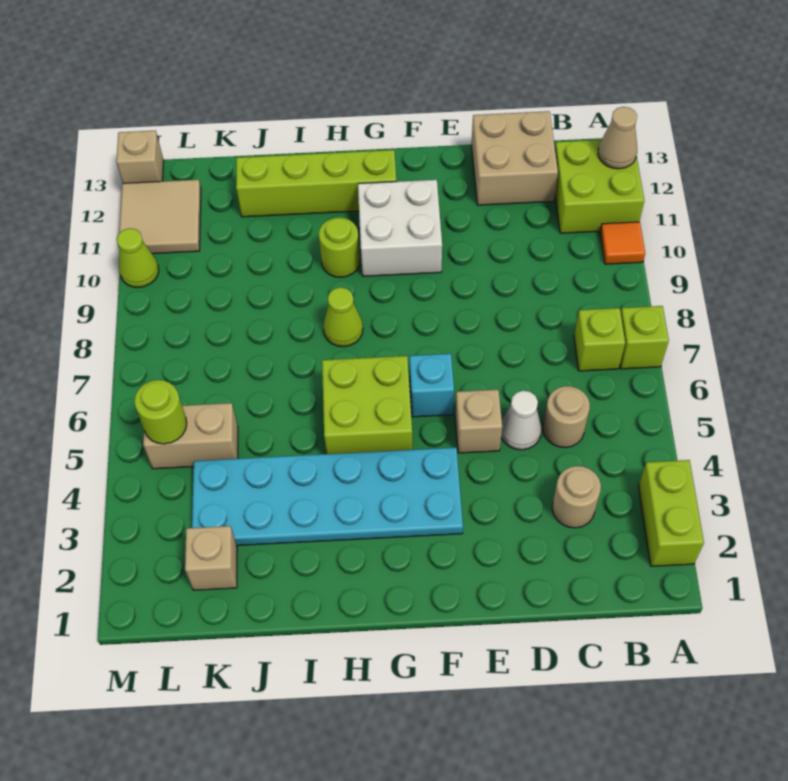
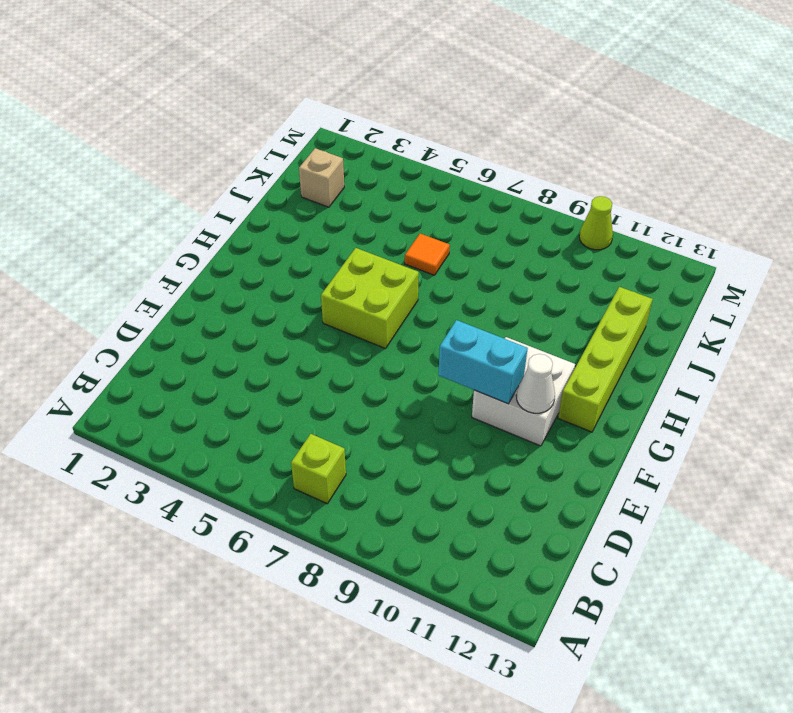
cyan 1x2 brick [438,320,528,404] -> none
white 1x1 cone [516,354,555,413] -> white 1x1 cone moved to [501,391,542,450]
orange 1x1 tile [405,234,450,275] -> orange 1x1 tile moved to [600,222,645,264]
none -> lime 1x2 brick [638,460,704,566]
none -> lime 1x1 brick [620,306,669,369]
none -> lime 2x2 brick [555,140,644,233]

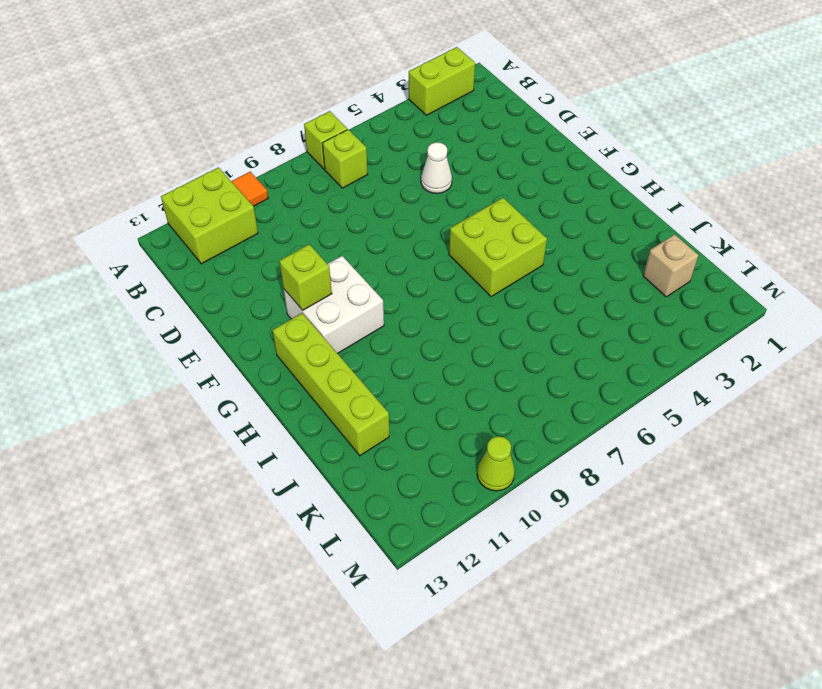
lime 1x1 brick [279,244,332,310] -> none
none -> tan 1x1 round brick [552,466,601,528]
none -> tan 1x1 round brick [543,386,590,448]
none -> tan 2x2 brick [471,111,558,205]

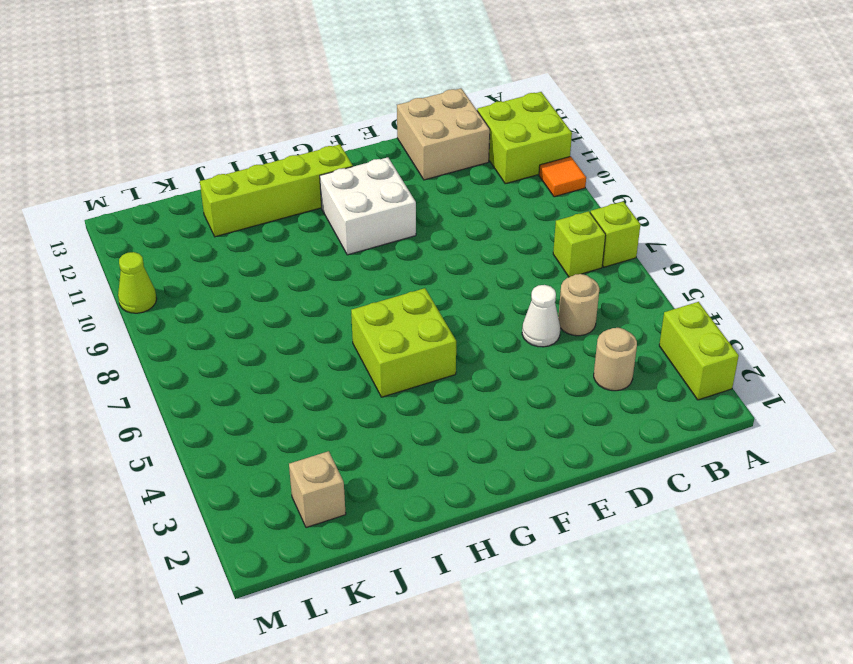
none -> tan 1x1 brick [455,390,502,453]
none -> cyan 2x6 plate [192,447,463,545]
none -> cyan 1x1 brick [410,354,454,417]

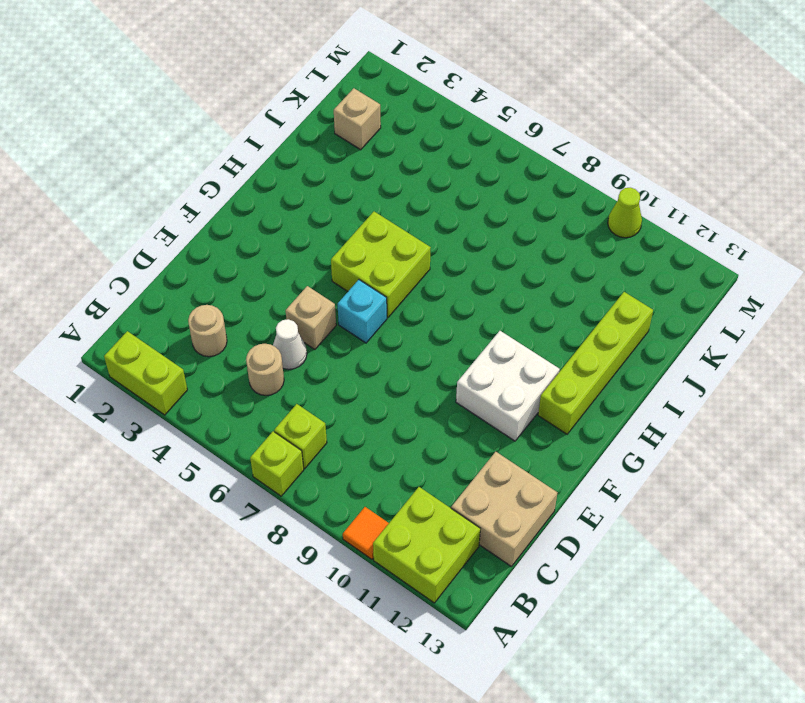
none -> cyan 2x6 plate [192,447,463,545]
none -> lime 1x1 cone [323,287,363,347]
none -> lime 1x1 round brick [319,217,360,277]

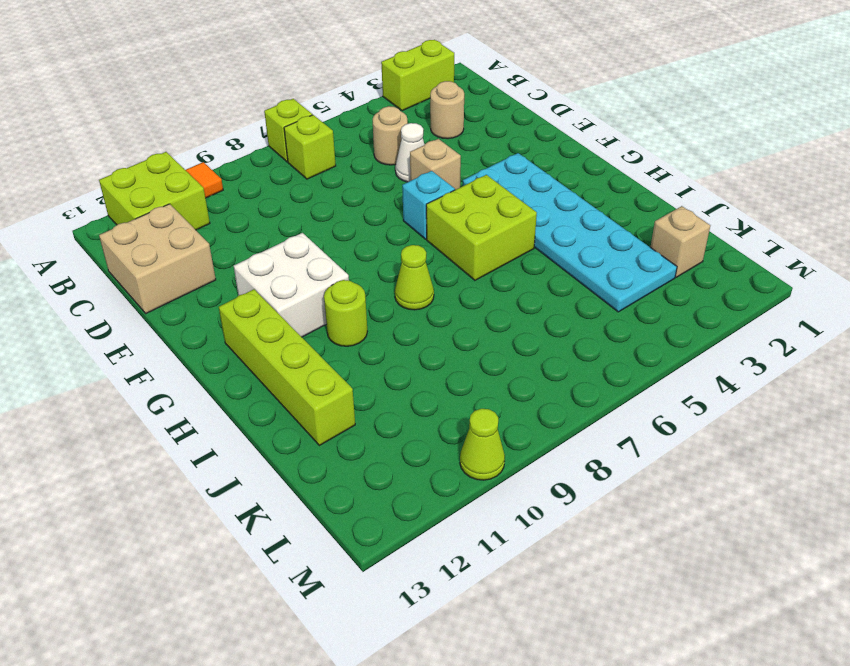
none -> tan 1x2 brick [143,403,238,469]
none -> tan 2x2 tile [119,180,201,254]
none -> tan 1x1 brick [116,130,164,183]

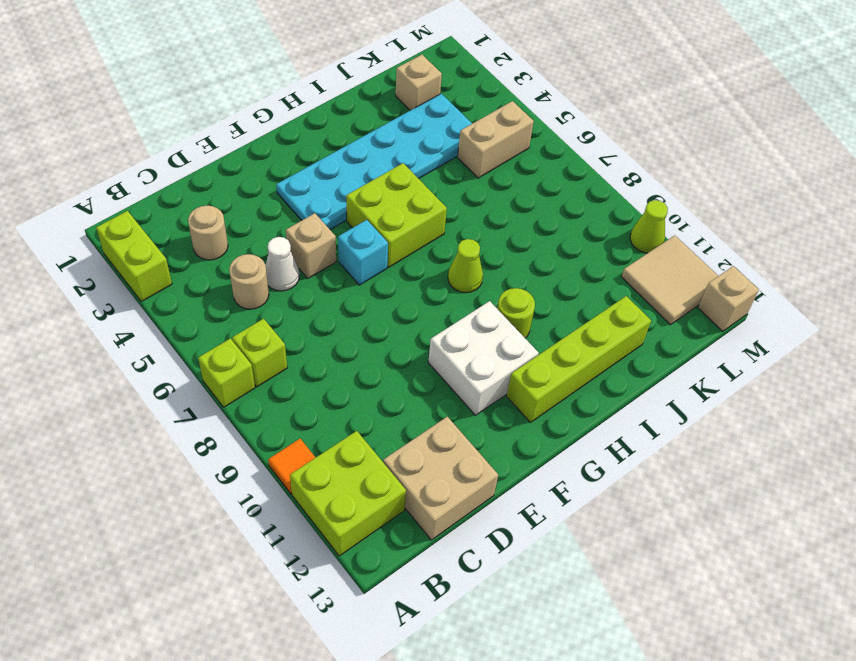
none -> tan 1x1 cone [598,107,637,169]
none -> lime 1x1 round brick [134,380,187,444]

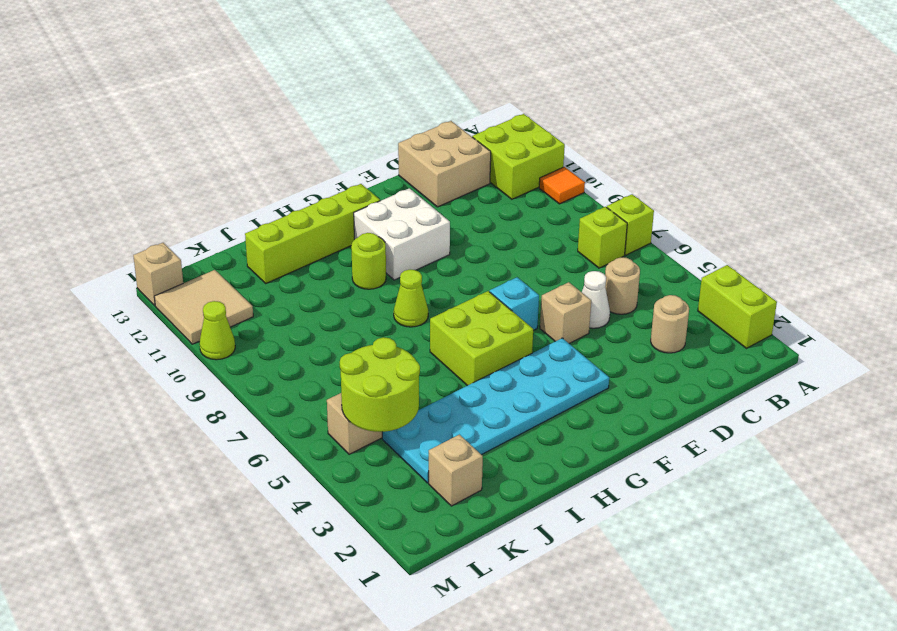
lime 2x2 round brick [340,337,420,432] -> lime 1x1 round brick [134,380,187,444]
none -> tan 1x1 cone [598,107,637,169]

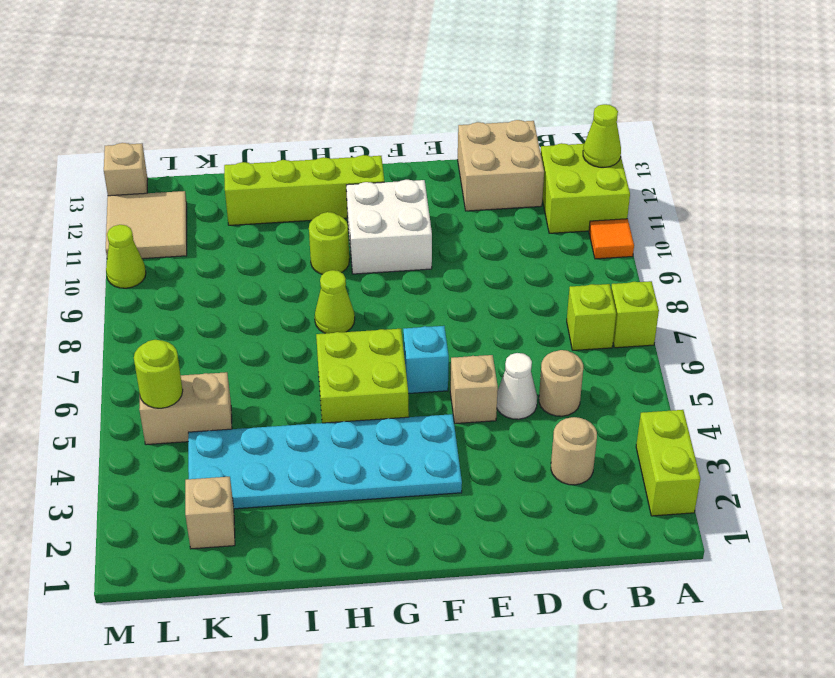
lime 1x1 cone [583,104,621,167] -> tan 1x1 cone [598,107,637,169]

